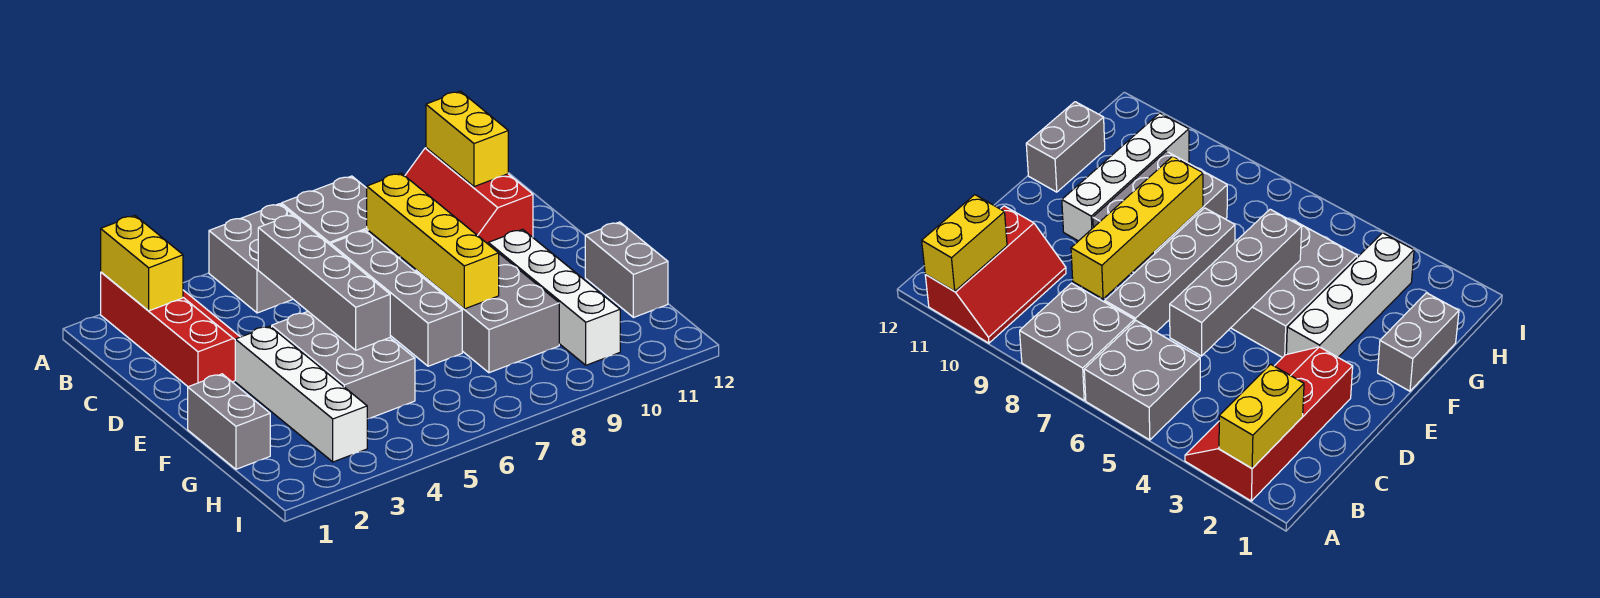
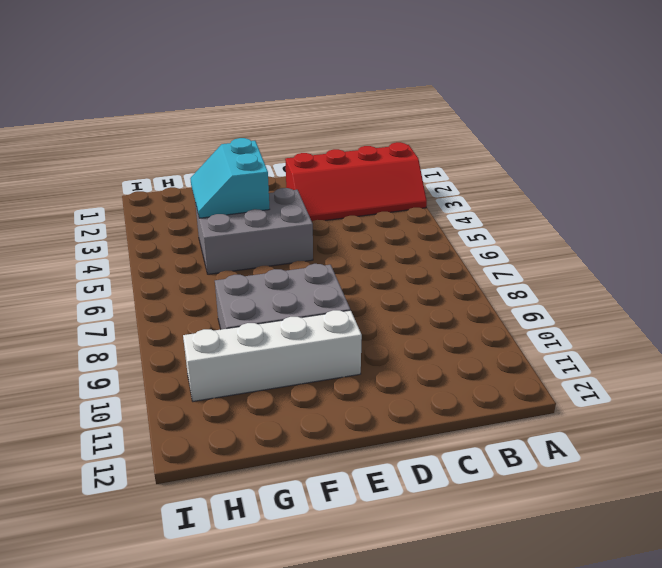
cyan 2x2 slope [190,138,270,218] -> none
none -> grey 2x2 brick [209,204,293,313]
none -> grey 2x2 brick [281,176,400,259]
none -> red 2x3 slope [405,148,533,244]

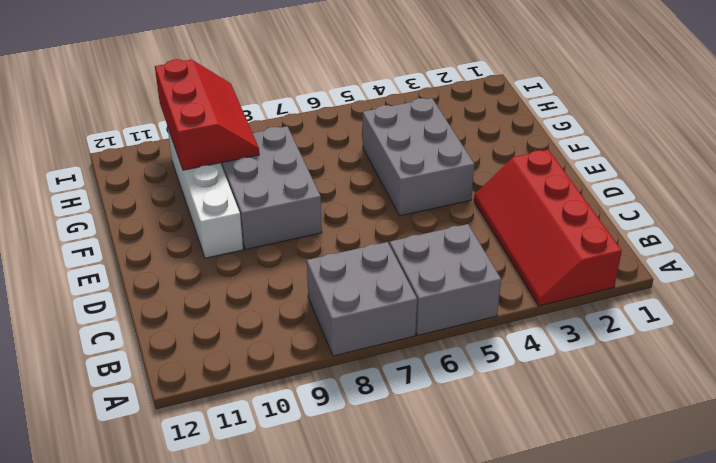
red 2x3 slope [155,59,259,170] -> red 2x3 slope moved to [405,148,533,244]
none -> grey 1x4 brick [331,230,462,366]
none -> white 1x4 brick [235,326,367,462]
none -> grey 1x2 brick [188,374,270,469]

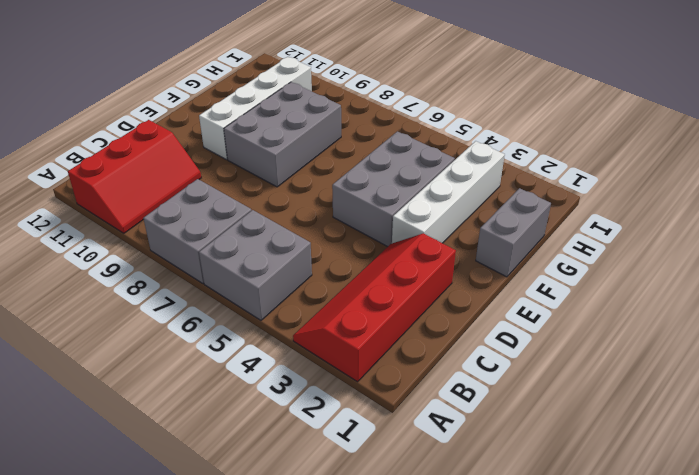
none -> grey 1x4 brick [331,230,462,366]
none -> grey 1x2 brick [585,222,668,318]
none -> yellow 1x2 brick [101,216,183,311]

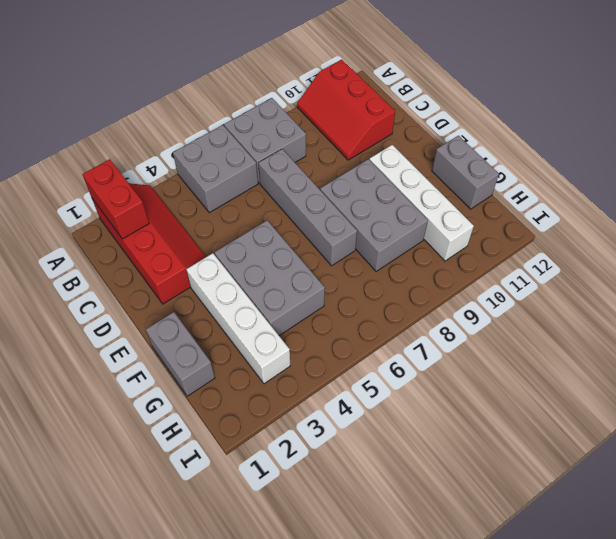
red 1x2 brick [82,159,149,239] -> yellow 1x2 brick [101,216,183,311]
none -> yellow 1x2 brick [426,91,508,187]
none -> grey 1x4 brick [258,214,390,350]
none -> yellow 1x4 brick [367,173,499,309]

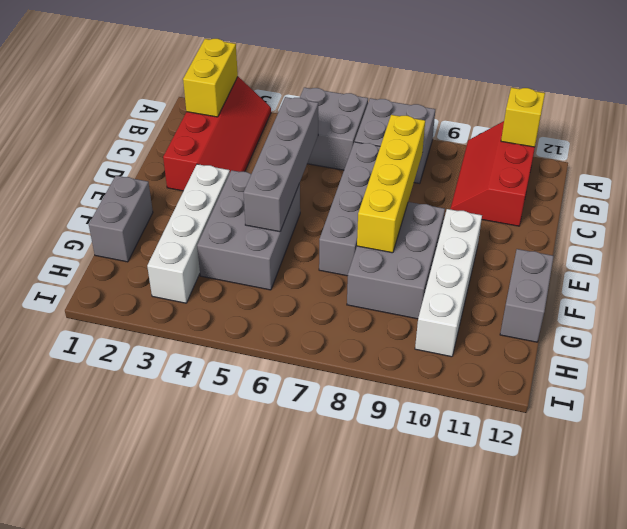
yellow 1x1 brick [501,88,545,147] -> yellow 1x2 brick [426,91,508,187]

